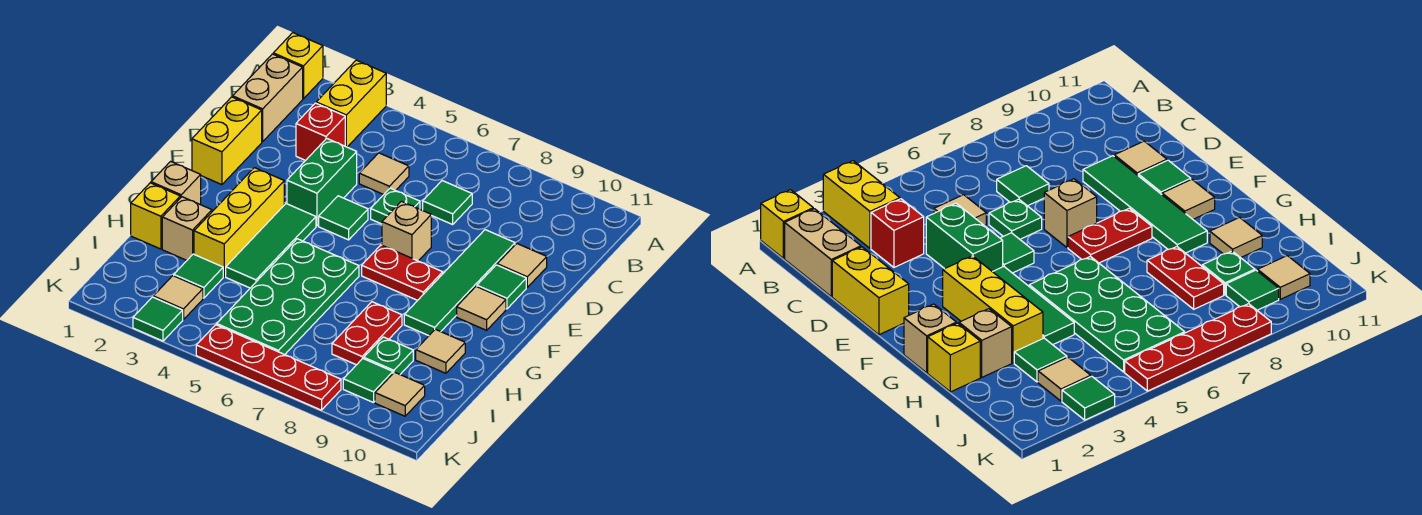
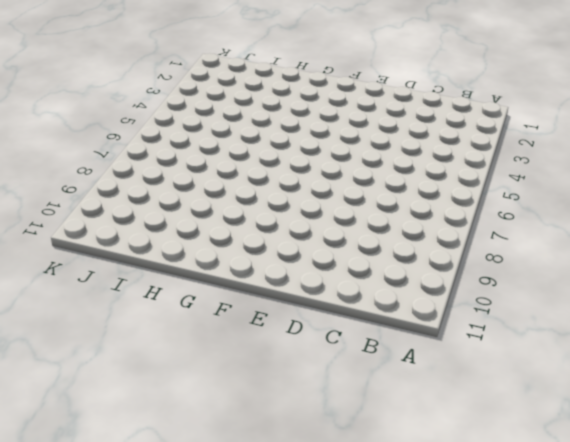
none -> yellow 1x1 brick [273,33,323,99]
none -> yellow 1x2 brick [316,60,386,147]
none -> tan 1x2 brick [233,54,303,142]
none -> red 1x1 brick [296,103,345,161]

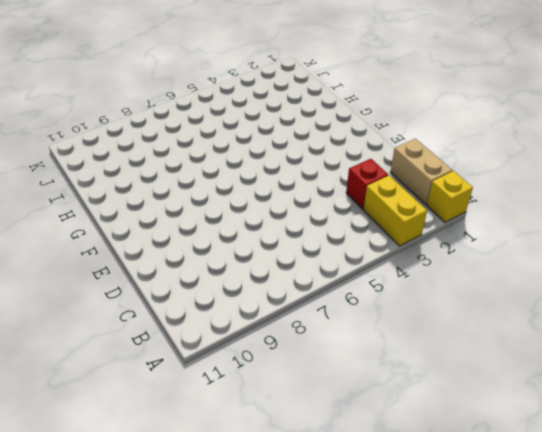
none -> tan 1x1 tile [359,153,409,195]
none -> green 1x1 tile [423,181,472,224]
none -> yellow 1x2 brick [192,97,262,185]
none -> green 1x2 brick [287,138,357,226]

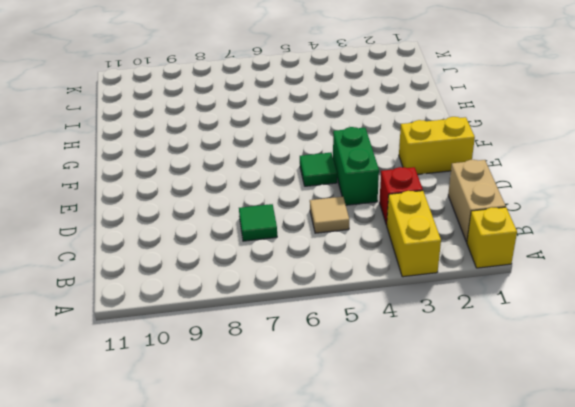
yellow 1x2 brick [399,117,475,174] -> yellow 1x2 brick turned to [192,97,262,185]
none -> green 1x1 plate [371,188,420,224]
none -> green 1x4 tile [404,230,515,336]
none -> tan 1x1 tile [497,244,547,287]
none -> tan 1x1 brick [382,201,431,261]

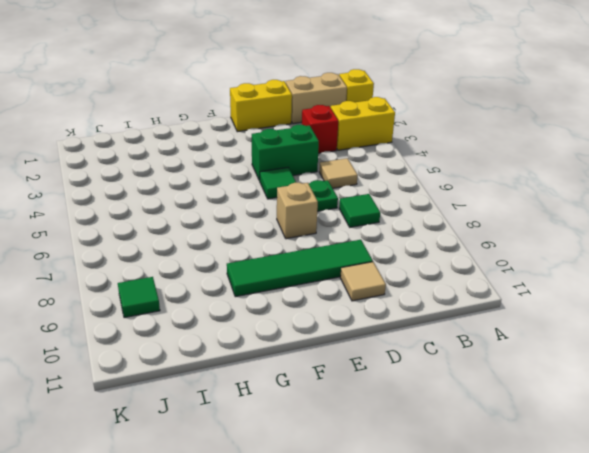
none -> green 1x1 tile [477,265,526,309]
none -> yellow 1x3 brick [194,168,284,277]
none -> green 1x3 tile [226,204,316,288]
none -> red 1x2 plate [362,245,443,300]

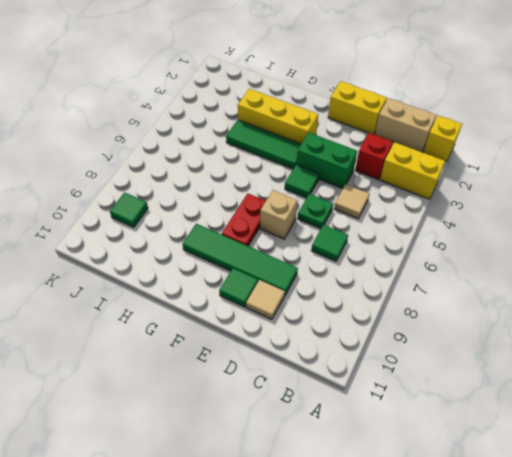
none -> tan 1x1 tile [457,287,506,330]
none -> tan 1x1 brick [151,161,201,205]
none -> green 2x4 plate [217,239,359,355]
none -> yellow 1x1 brick [131,183,180,249]

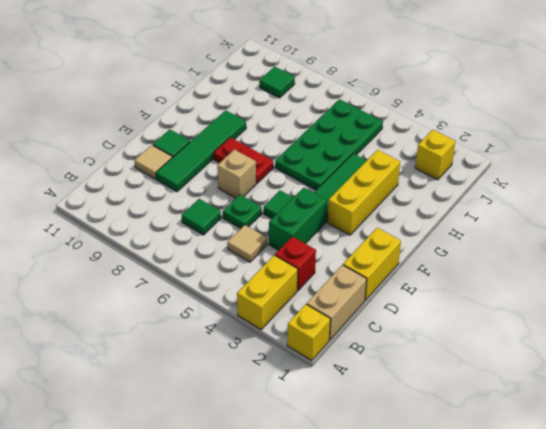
yellow 1x1 brick [415,130,455,180] -> yellow 1x1 brick moved to [131,183,180,249]
none -> tan 1x1 tile [457,287,506,330]
none -> tan 1x1 brick [151,161,201,205]
none -> tan 1x1 brick [162,197,212,260]
none -> red 1x2 plate [332,302,402,365]

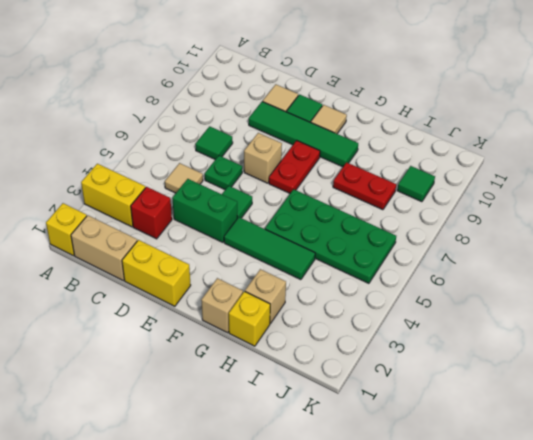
none -> yellow 1x3 brick [194,168,284,277]
none -> tan 1x1 tile [416,329,465,373]
none -> green 1x1 tile [174,254,223,298]
none -> green 1x1 plate [364,337,413,374]

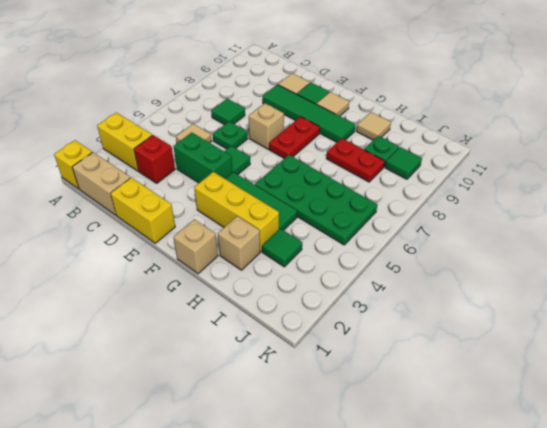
none -> yellow 1x1 brick [131,183,180,249]
none -> tan 1x1 tile [153,276,203,320]
none -> tan 1x1 tile [375,372,425,416]
none -> green 1x1 tile [133,297,183,341]

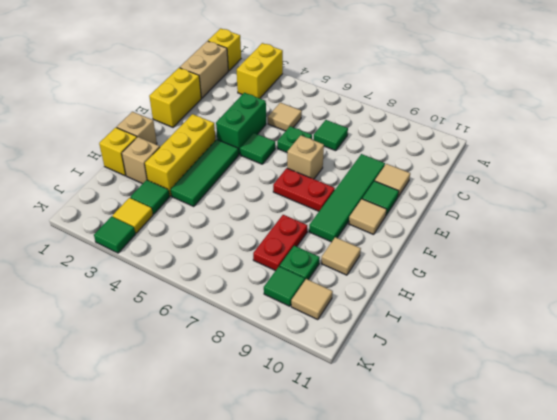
yellow 1x1 tile [113,198,153,233] -> tan 1x1 tile [153,276,203,320]
none -> red 1x1 brick [296,103,345,161]
none -> green 2x4 plate [217,239,359,355]
none -> red 1x4 plate [196,325,341,410]

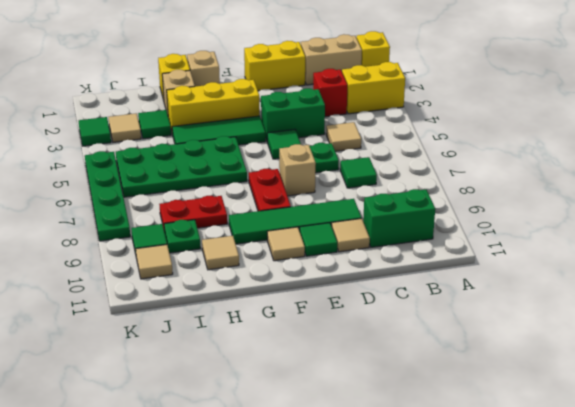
green 1x2 brick [363,189,435,247] -> none
green 1x4 plate [85,151,130,241] -> red 1x4 plate [196,325,341,410]

